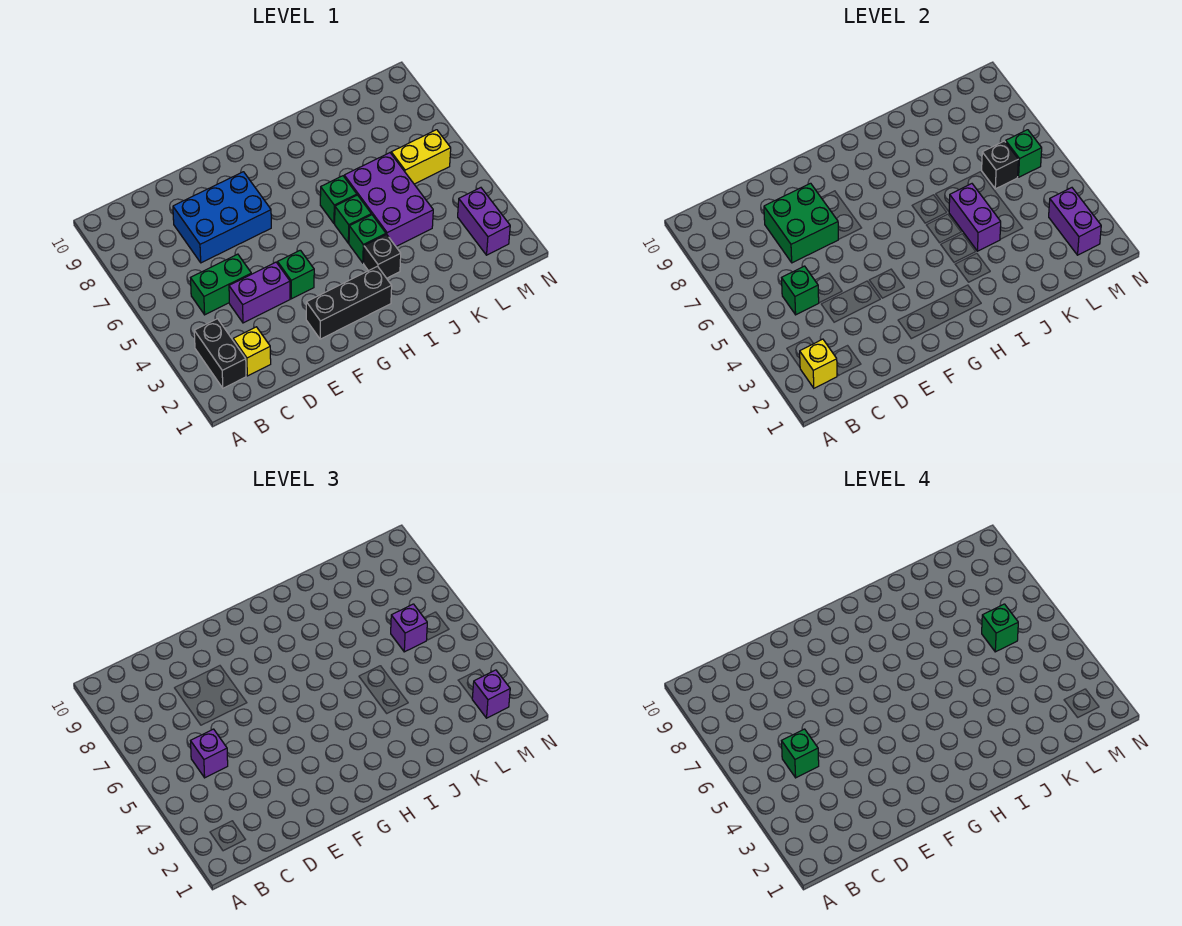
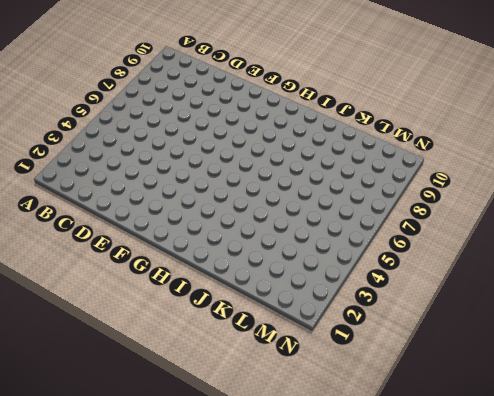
none -> black 1x2 brick [194,319,246,388]
none -> yellow 1x1 brick [233,327,271,376]
none -> green 1x2 brick [191,254,251,315]

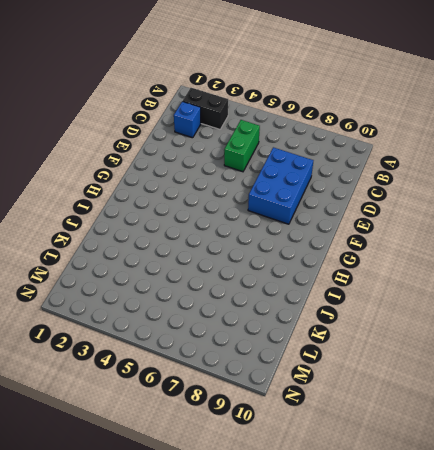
blue 1x1 brick [174,101,201,138] -> yellow 1x1 brick [233,327,271,376]
none -> purple 1x2 brick [229,262,290,323]
none -> black 1x3 brick [306,266,392,339]
none -> green 1x1 brick [278,250,314,299]

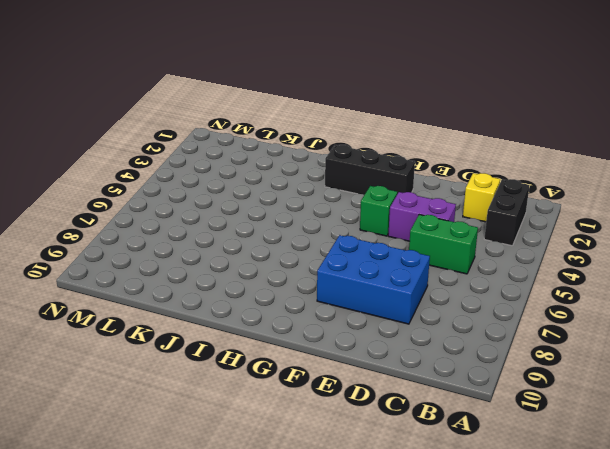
none -> black 1x1 brick [364,234,401,278]
none -> green 1x1 brick [349,215,386,263]
none -> green 1x1 brick [335,195,371,243]

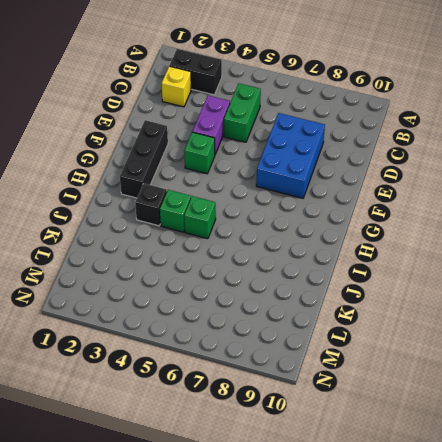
none -> green 1x1 brick [320,176,357,224]
none -> purple 2x3 brick [344,153,433,246]
none -> yellow 1x2 brick [391,130,451,184]

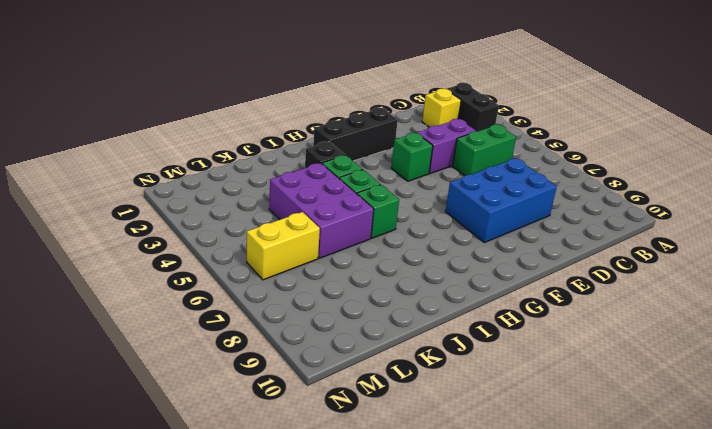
none -> purple 1x2 brick [458,188,510,255]
none -> yellow 1x1 brick [800,339,837,388]
none -> green 1x1 brick [782,266,819,315]

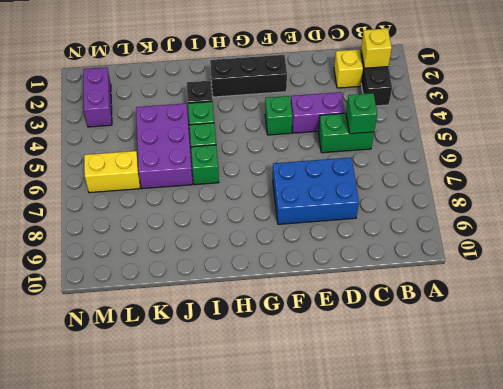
none -> green 2x2 brick [764,183,838,263]
none -> purple 1x2 brick [949,184,1001,251]
none -> black 1x1 brick [982,141,1018,189]

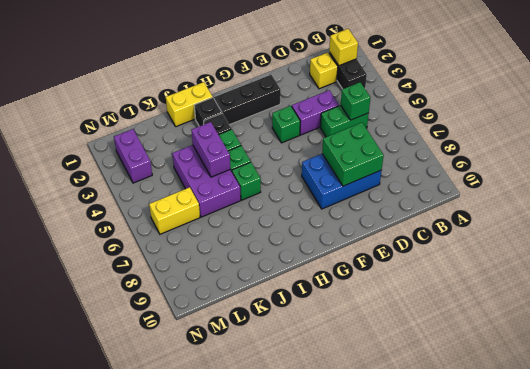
yellow 1x2 brick [166,82,213,127] -> none
black 1x1 brick [194,98,222,126] -> black 1x1 brick moved to [982,141,1018,189]
none -> purple 1x2 brick [1049,188,1101,255]
none -> green 1x1 brick [1006,130,1042,177]
none -> purple 1x1 brick [191,729,228,778]

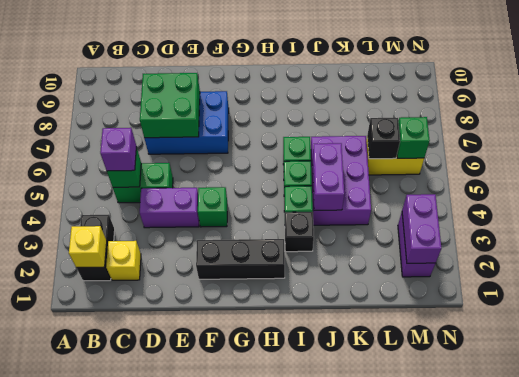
none -> purple 1x1 brick [391,604,427,652]
none -> purple 1x1 brick [472,670,510,718]
none -> green 1x1 brick [782,729,819,778]

